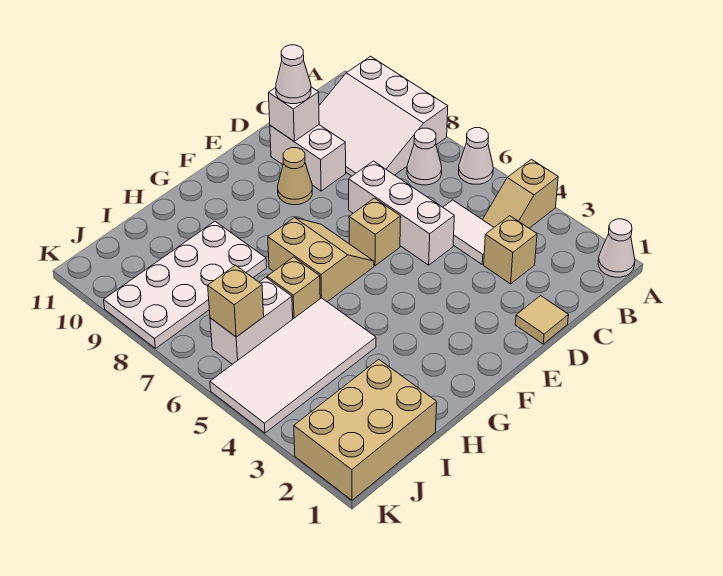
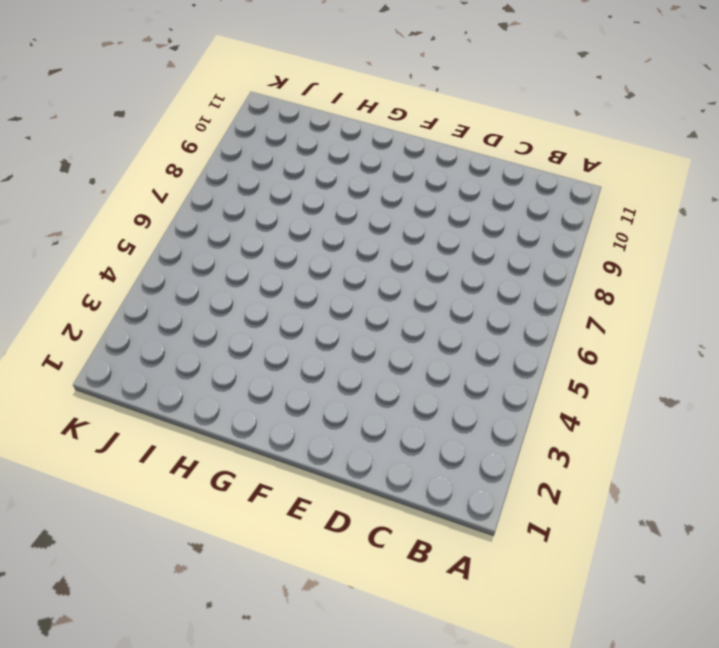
none -> white 1x1 cone [598,219,635,277]
none -> tan 1x2 slope [483,159,558,228]
none -> white 1x1 cone [459,128,493,184]

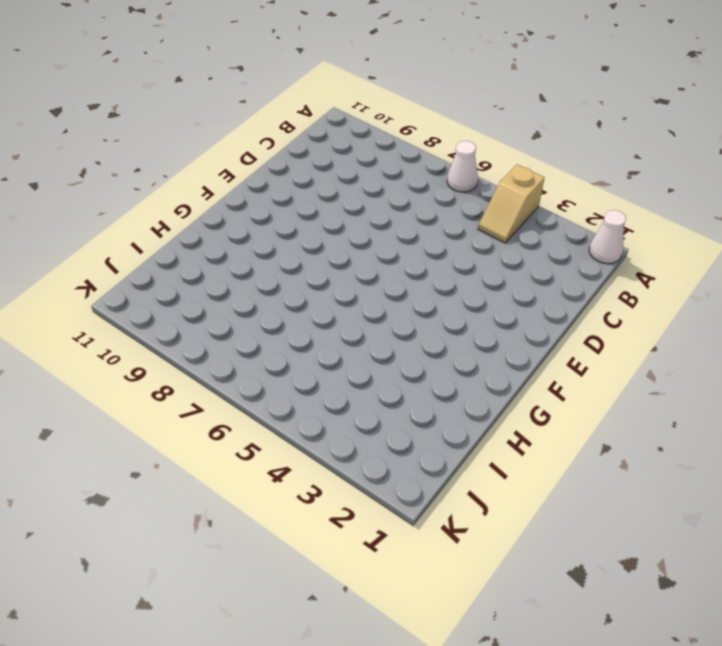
none -> white 3x3 slope [319,56,448,176]
none -> white 1x1 cone [407,128,442,185]
none -> tan 1x1 brick [484,216,537,284]

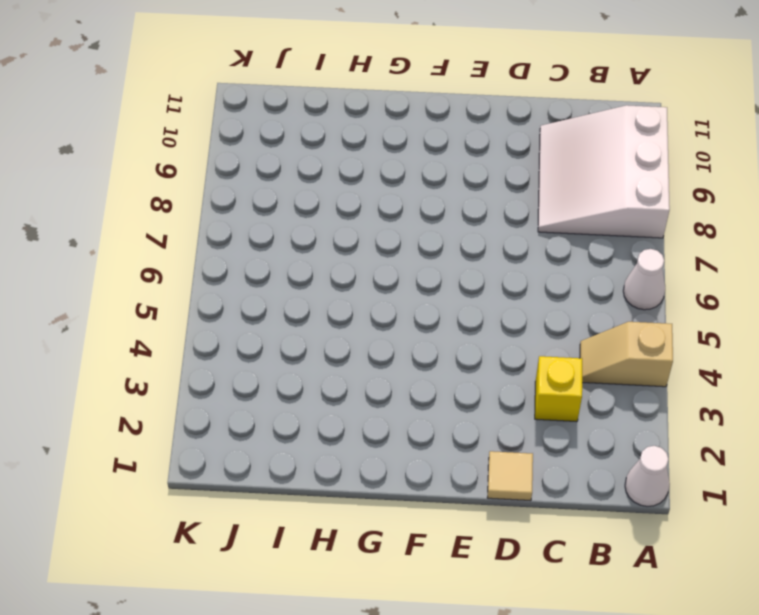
yellow 1x1 brick [535,356,582,422] -> tan 1x1 brick [484,216,537,284]
none -> white 1x1 cone [407,128,442,185]
none -> white 1x2 tile [443,200,494,264]
none -> white 1x3 brick [349,161,454,265]

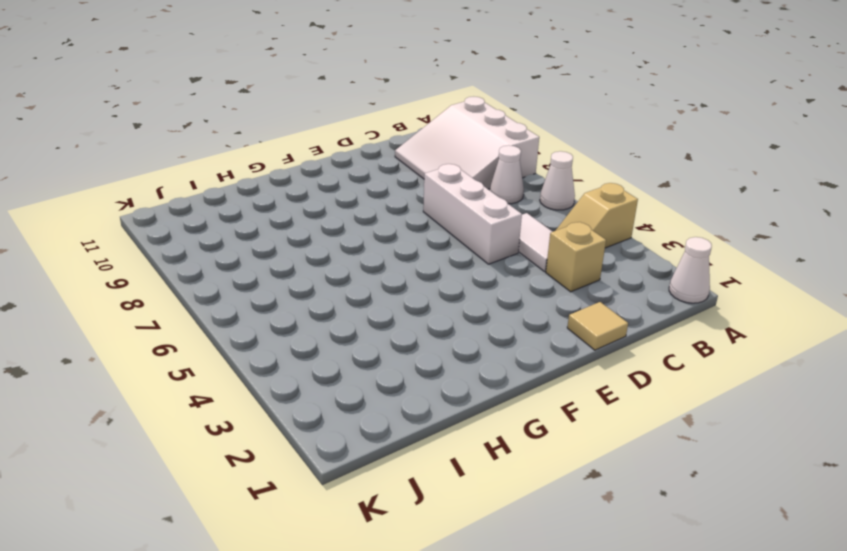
none -> white 1x2 brick [270,125,346,191]
none -> tan 1x1 brick [349,198,401,266]
none -> tan 1x1 cone [278,148,312,205]

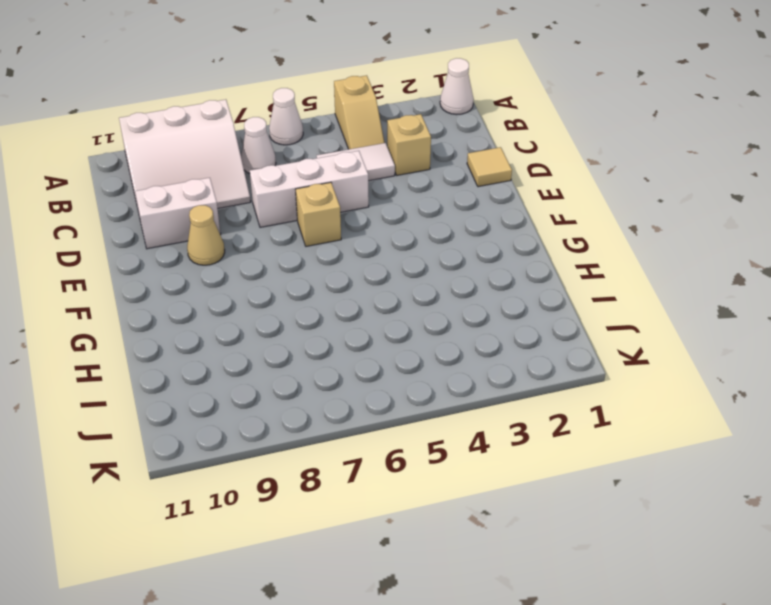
none -> tan 2x2 slope [268,218,374,302]
none -> white 2x4 tile [210,298,376,433]
none -> tan 1x1 brick [267,257,320,319]

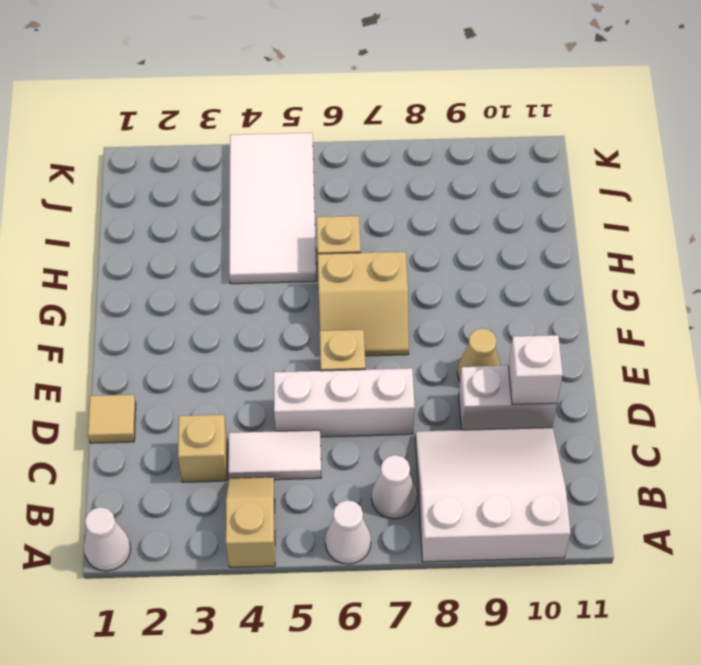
none -> white 2x4 plate [104,221,267,348]
none -> tan 2x3 brick [294,359,437,500]
none -> white 1x2 brick [210,277,293,364]

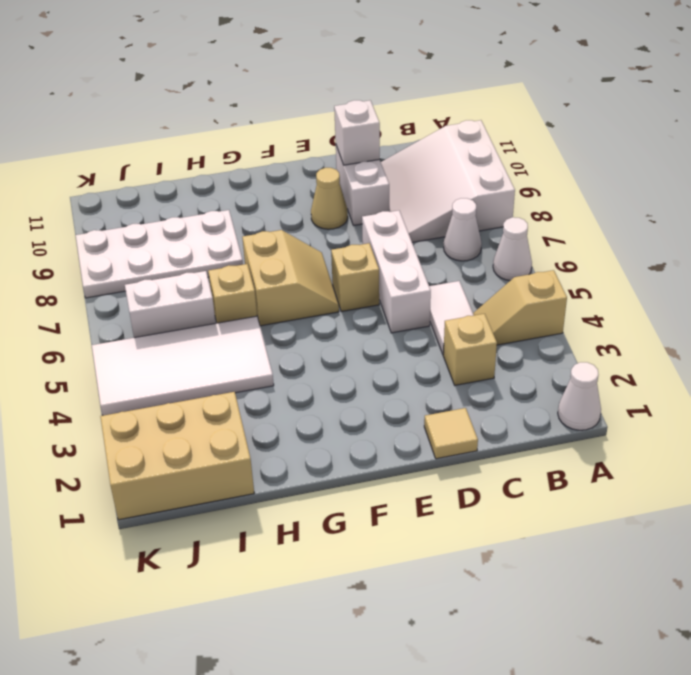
none -> tan 1x1 brick [208,265,264,337]
none -> white 1x1 cone [276,45,311,104]

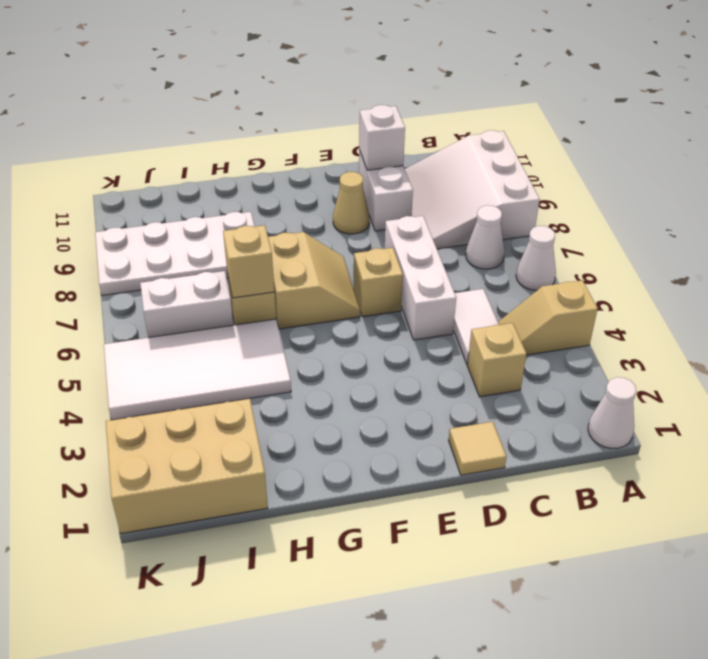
tan 1x1 brick [223,225,274,298] -> tan 1x1 brick moved to [208,265,264,337]
none -> white 1x1 cone [276,45,311,104]

